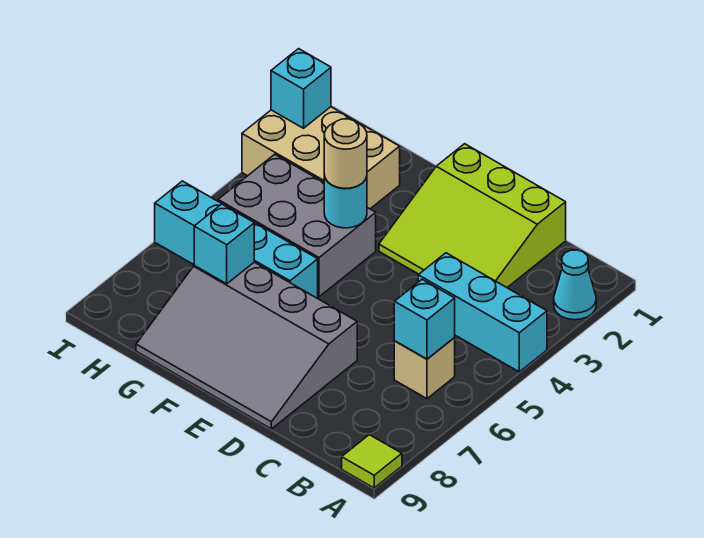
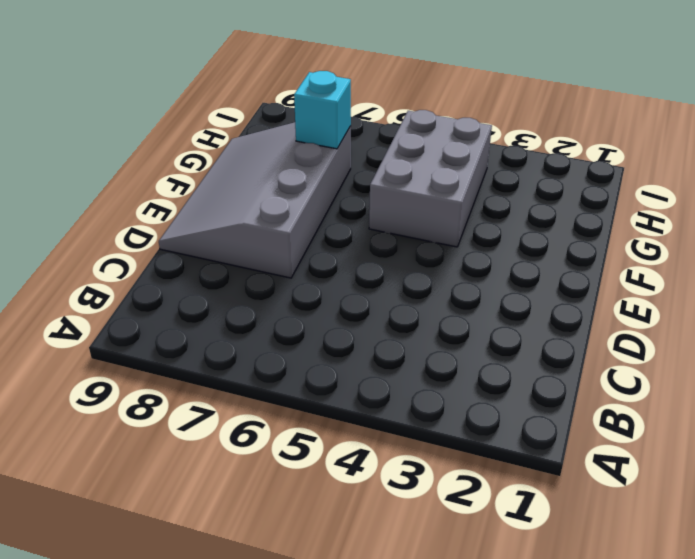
none -> cyan 1x1 cone [554,250,596,320]
none -> cyan 1x3 brick [418,253,547,372]
none -> lime 1x1 tile [342,435,402,488]

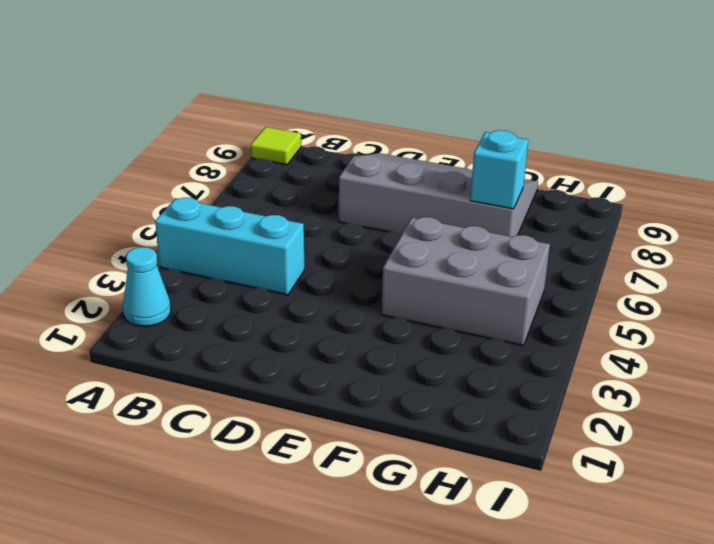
none -> tan 1x1 brick [394,338,455,399]
none -> lime 3x3 slope [379,144,566,287]
none -> cyan 1x4 brick [155,181,318,298]

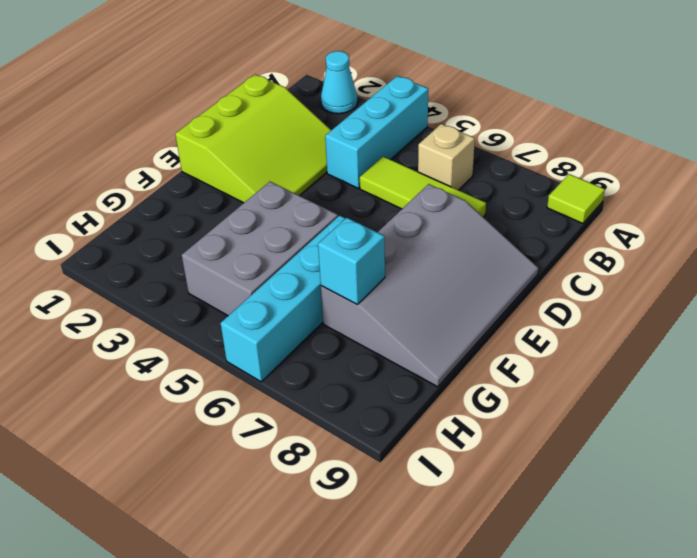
lime 1x3 tile [360,156,486,217] -> none
none -> tan 2x3 brick [242,107,400,209]
none -> cyan 1x1 brick [394,279,455,359]
none -> cyan 1x1 round brick [324,175,367,228]

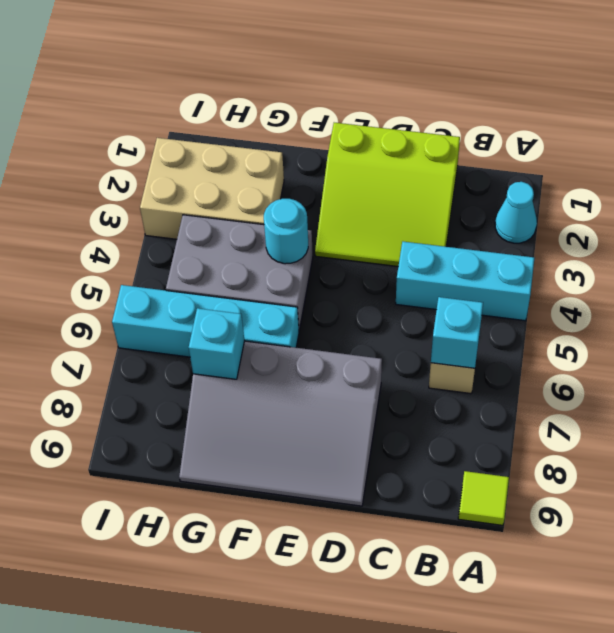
none -> cyan 1x1 brick [271,49,331,128]
none -> tan 1x1 round brick [324,119,367,188]

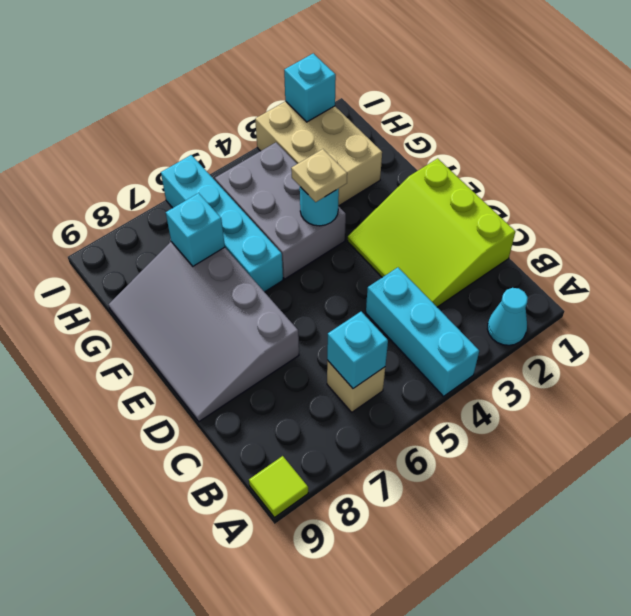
tan 1x1 plate [291,149,347,202] -> tan 1x1 round brick [324,119,367,188]

